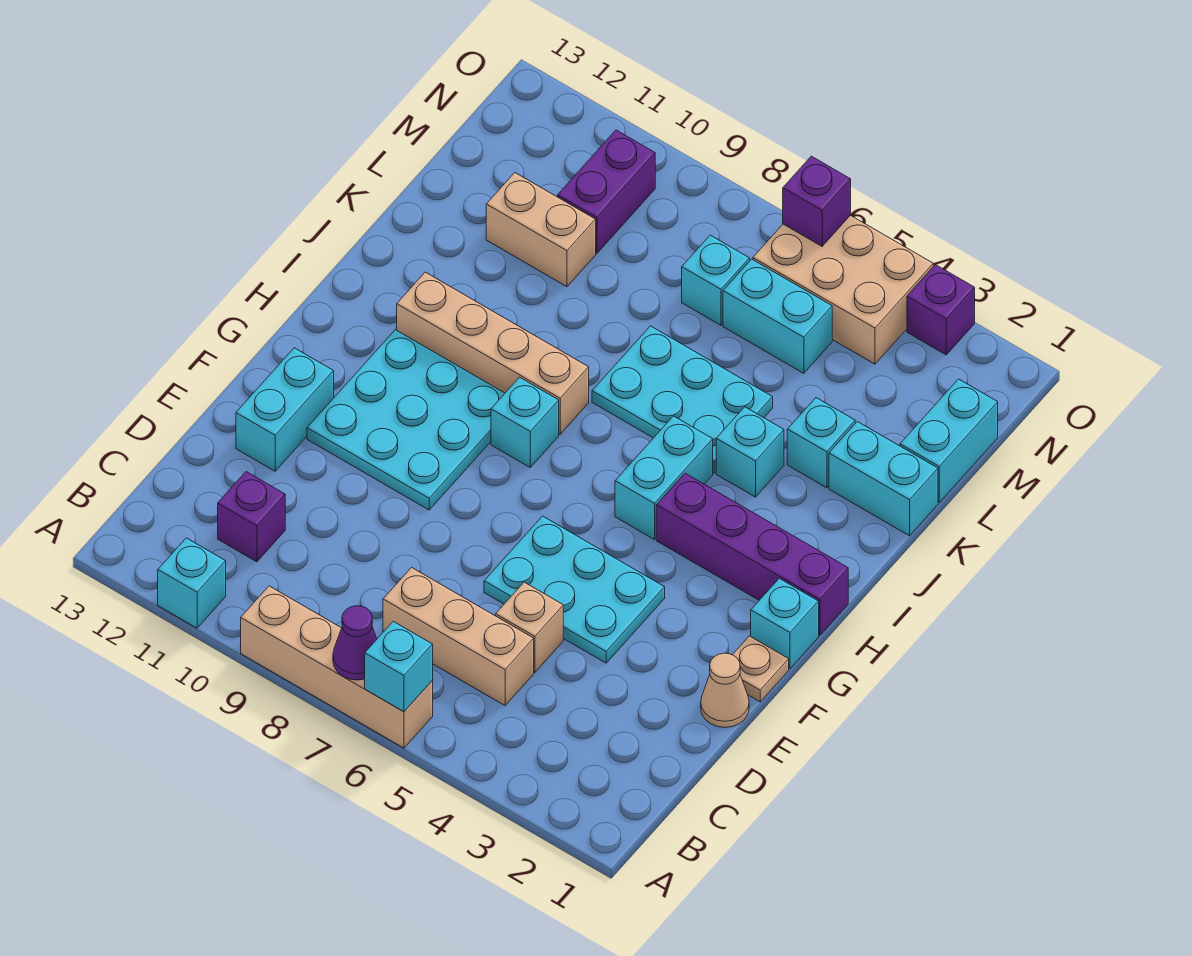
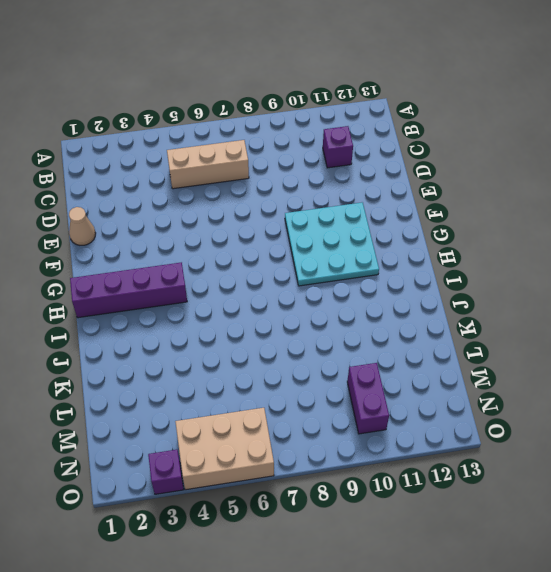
none -> tan 1x4 brick [241,586,433,748]
none -> cyan 1x1 brick [158,538,226,628]
none -> tan 1x1 brick [496,582,563,672]

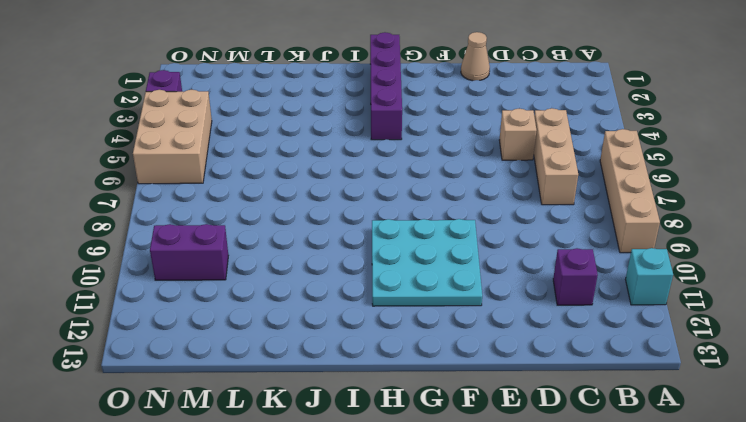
none -> cyan 2x3 plate [484,516,665,663]
none -> cyan 1x2 brick [236,348,334,471]
none -> tan 1x1 plate [733,636,789,702]

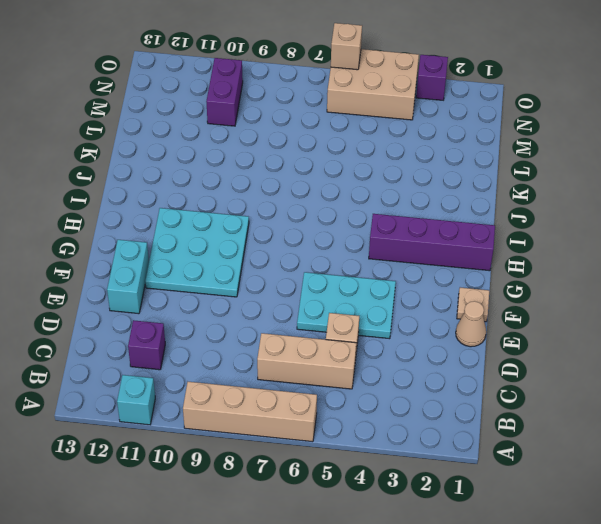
tan 1x1 brick [331,23,362,70] -> purple 1x1 brick [783,156,851,246]
none -> cyan 1x1 brick [751,578,819,669]
none -> cyan 1x2 brick [615,416,713,540]
none -> cyan 1x1 brick [491,377,559,467]

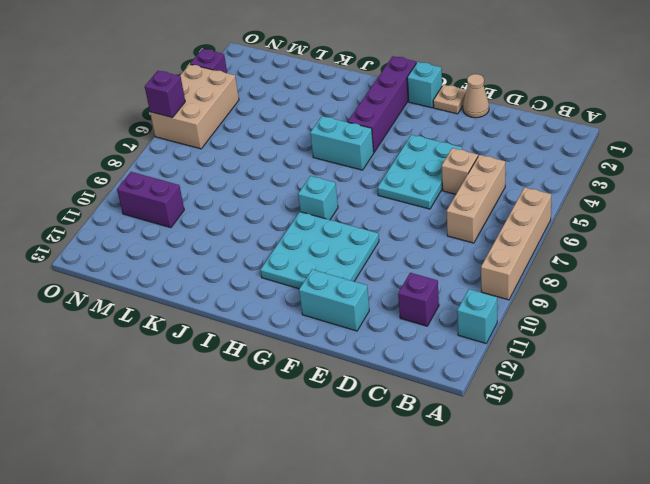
none -> tan 1x4 brick [397,272,589,434]
none -> cyan 1x1 brick [716,407,784,497]
none -> cyan 2x3 plate [592,326,773,473]

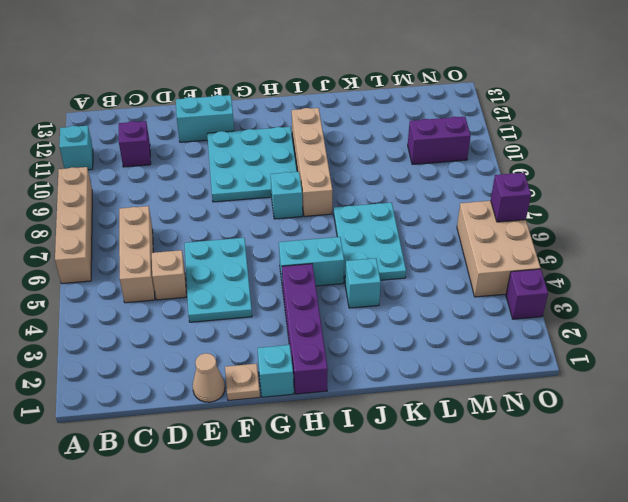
none -> cyan 1x2 brick [829,422,938,536]
none -> cyan 1x1 brick [787,398,855,488]
none -> cyan 1x2 brick [900,379,998,502]

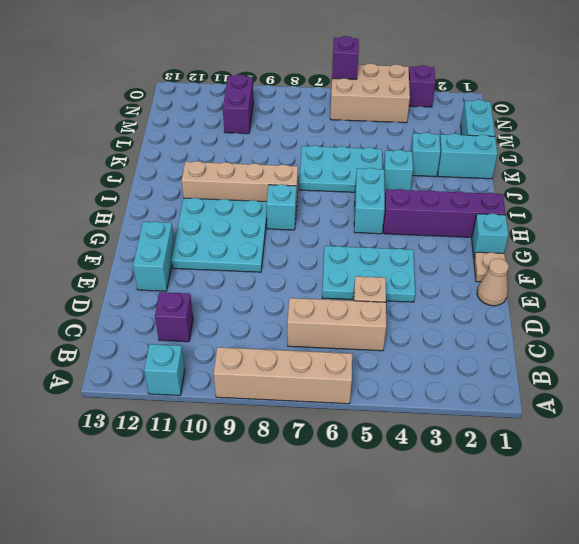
none -> tan 1x2 brick [486,173,596,287]
none -> cyan 1x2 brick [723,259,832,373]
none -> cyan 1x1 brick [682,235,750,325]

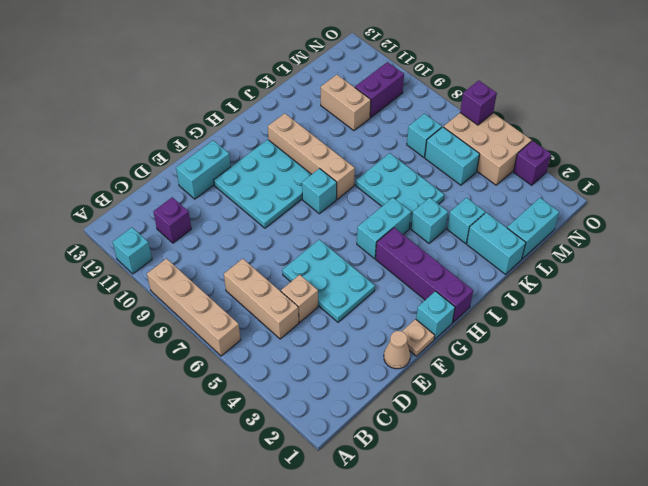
none -> cyan 1x1 brick [365,621,433,711]
none -> purple 1x1 cone [333,606,377,680]

